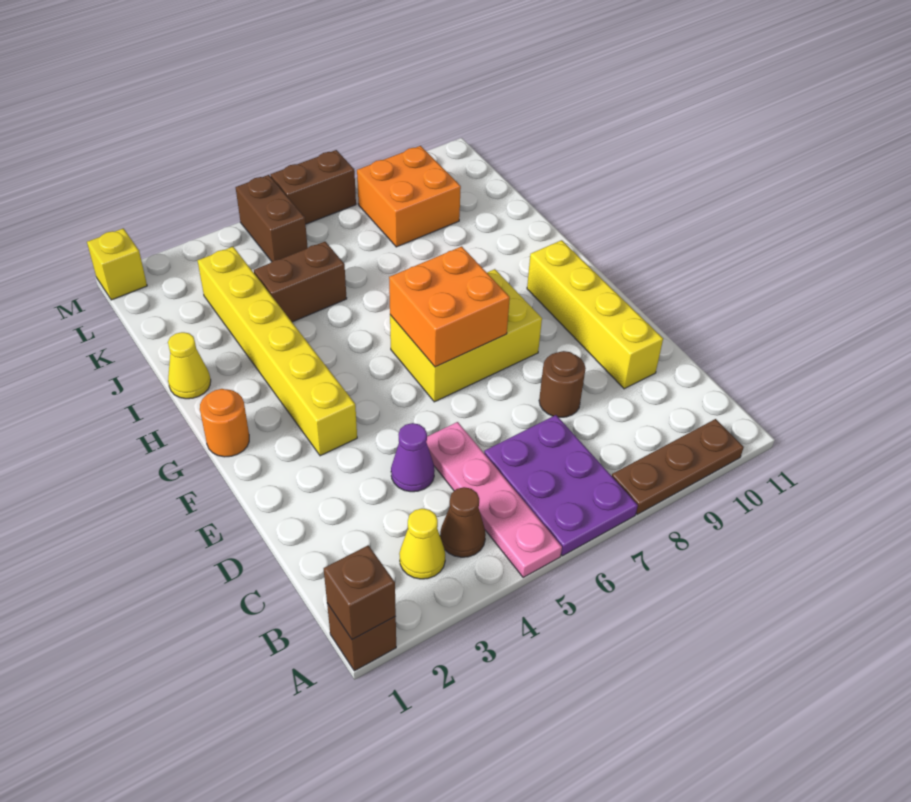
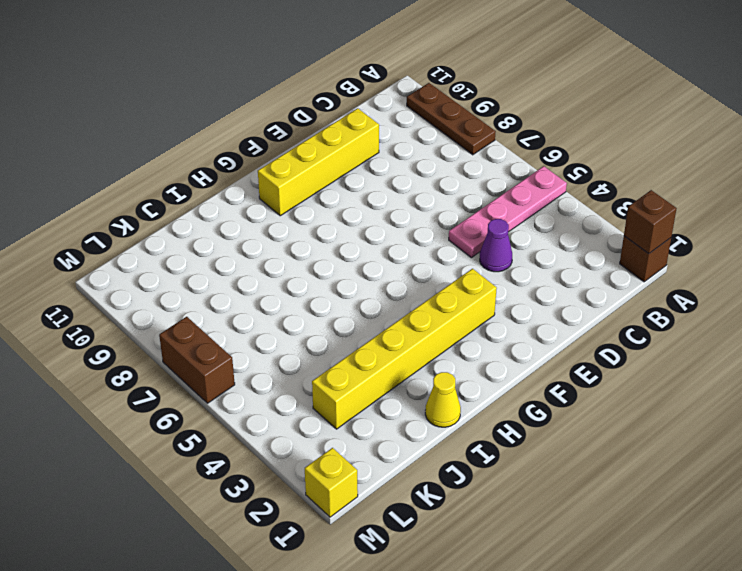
none -> purple 2x3 plate [484,415,638,556]
none -> yellow 1x1 cone [399,508,445,579]
none -> brown 1x1 cone [440,487,486,557]

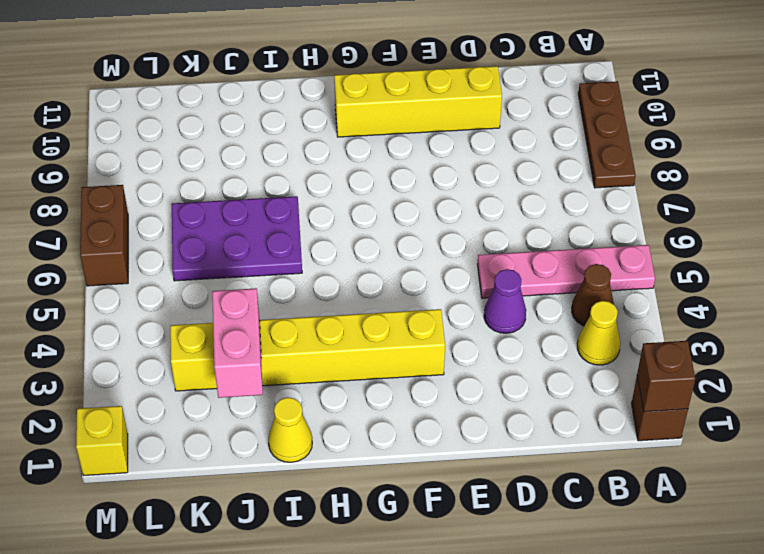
purple 2x3 plate [172,196,302,281] -> purple 2x3 plate moved to [484,415,638,556]
pink 1x2 brick [212,288,263,398] -> none
none -> brown 1x1 round brick [539,351,586,417]
none -> yellow 2x3 brick [390,269,542,402]
none -> orange 1x1 round brick [200,389,249,457]

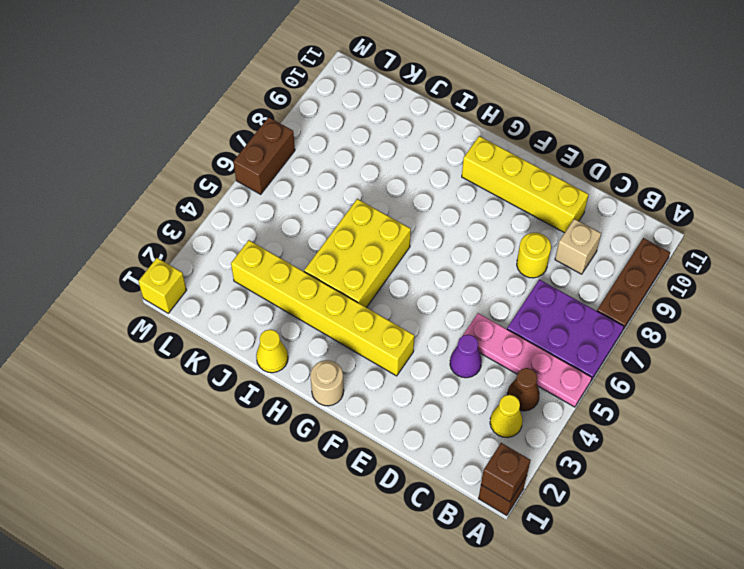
tan 1x1 brick [555,219,601,274] -> none
yellow 1x1 round brick [517,233,551,278] -> brown 1x1 round brick [539,351,586,417]
tan 1x1 round brick [310,360,344,406] -> orange 1x1 round brick [200,389,249,457]
yellow 2x3 brick [304,199,411,308] -> yellow 2x3 brick moved to [390,269,542,402]
none -> brown 1x2 brick [254,242,347,322]
none -> orange 2x2 brick [357,146,461,247]
none -> brown 1x2 brick [236,175,308,261]

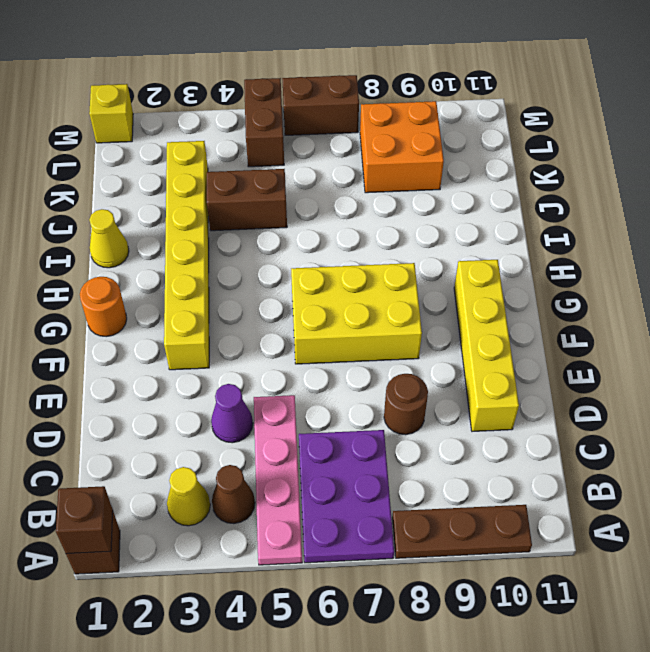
none -> orange 2x2 brick [389,246,510,367]

